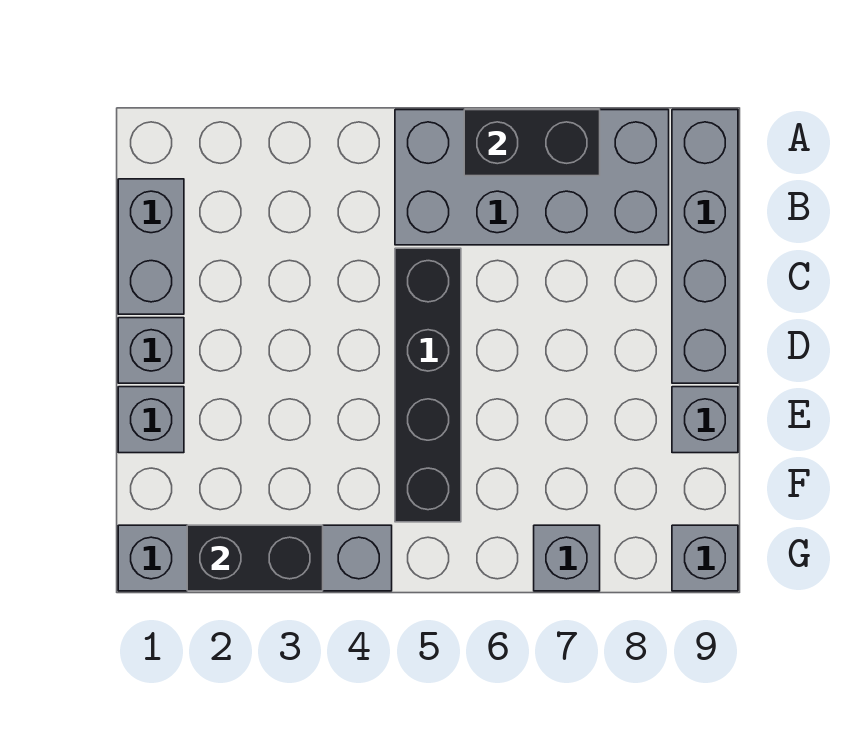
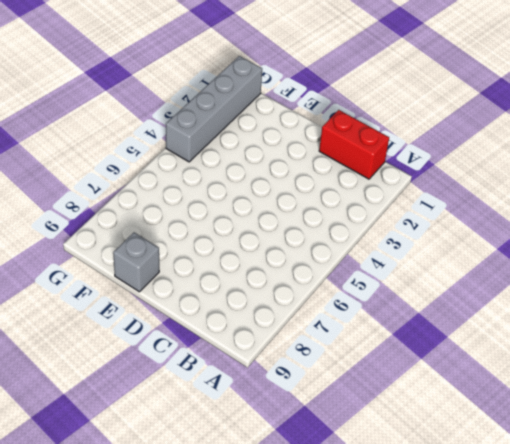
red 1x2 brick [319,110,389,179] -> grey 1x2 brick [118,179,184,314]
none -> grey 2x4 brick [395,110,669,245]
none -> grey 1x4 brick [672,110,738,383]
none -> black 1x4 brick [395,248,461,522]

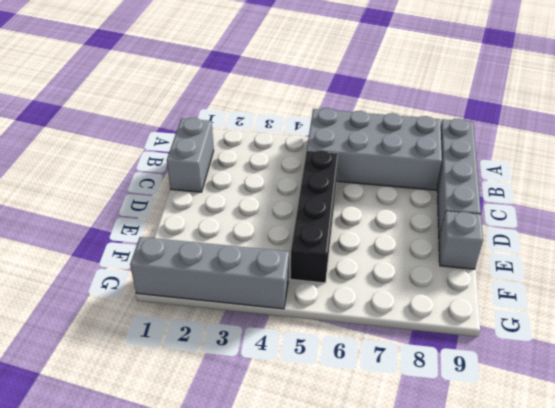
none -> grey 1x1 brick [118,318,184,383]
none -> grey 1x1 brick [118,387,184,453]
none -> grey 1x1 brick [534,525,600,591]

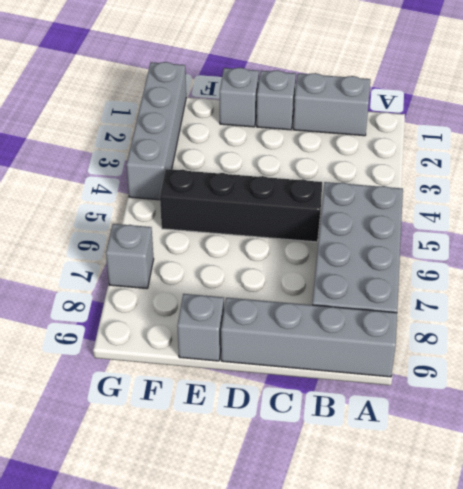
none -> grey 1x1 brick [672,525,738,591]
none -> black 1x2 brick [464,110,600,176]
none -> black 1x2 brick [187,525,323,591]

